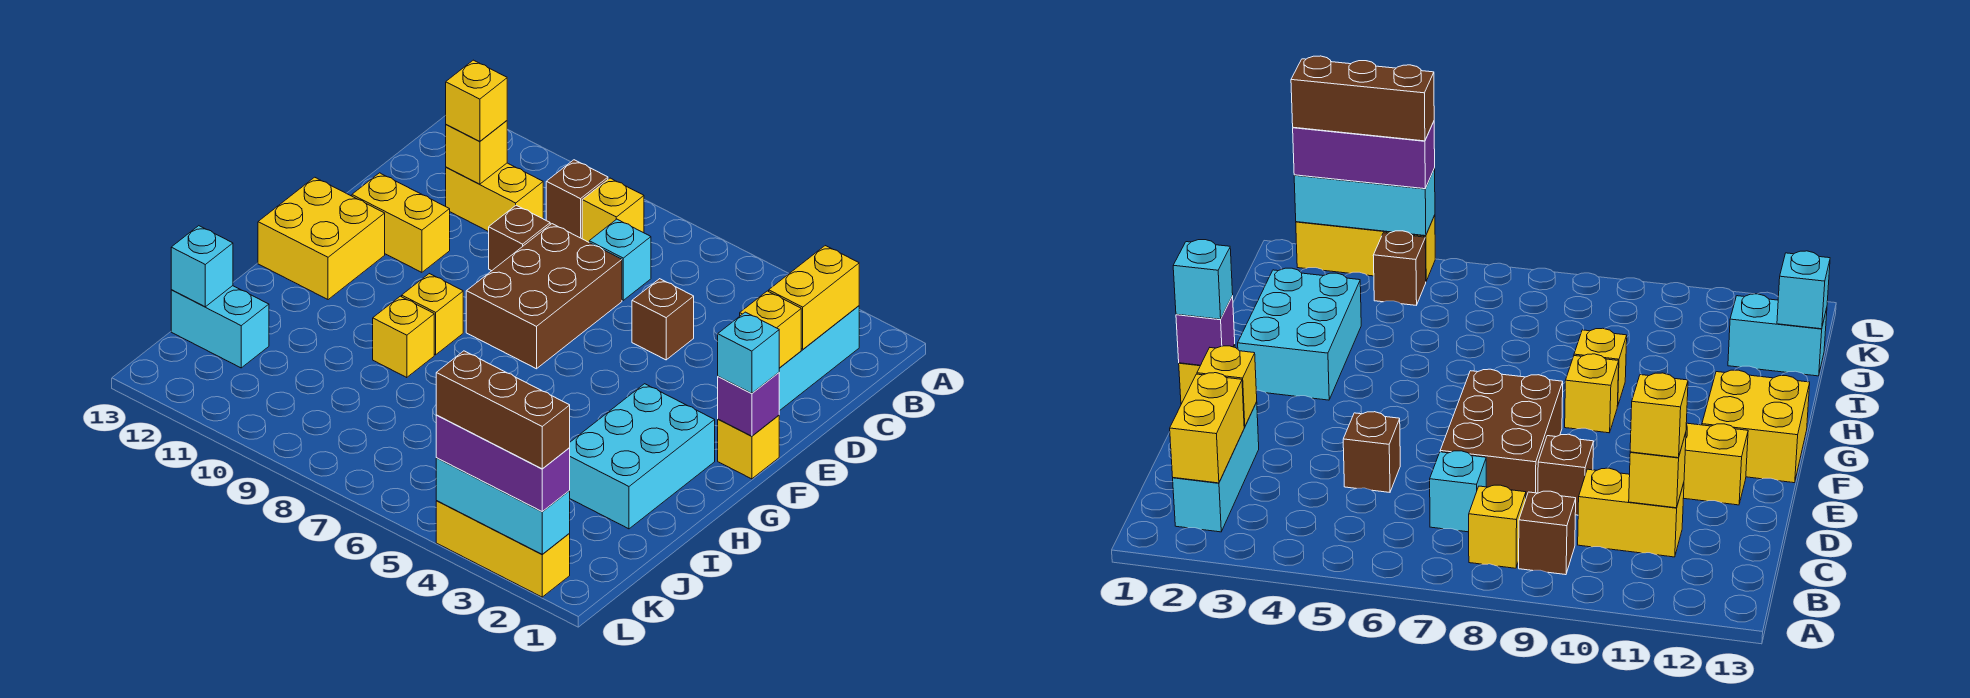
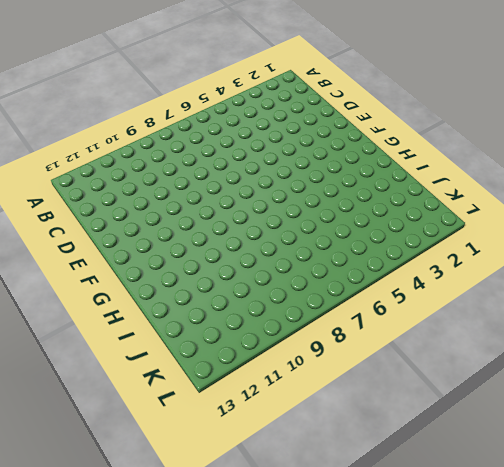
none -> cyan 1x3 brick [779,306,859,411]
none -> yellow 1x1 brick [582,178,644,242]
none -> brown 1x1 brick [546,160,608,239]

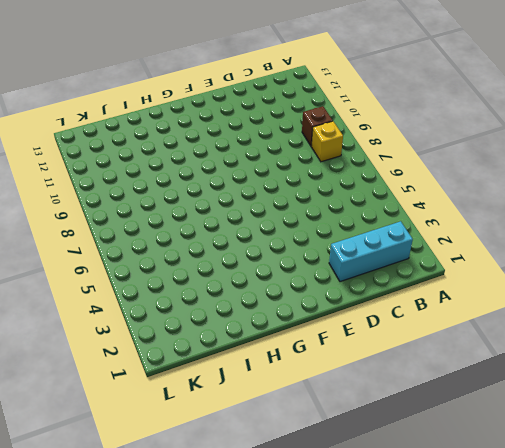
none -> cyan 1x1 brick [589,219,651,300]
none -> yellow 1x2 brick [446,163,543,232]
none -> brown 1x1 brick [632,279,694,360]

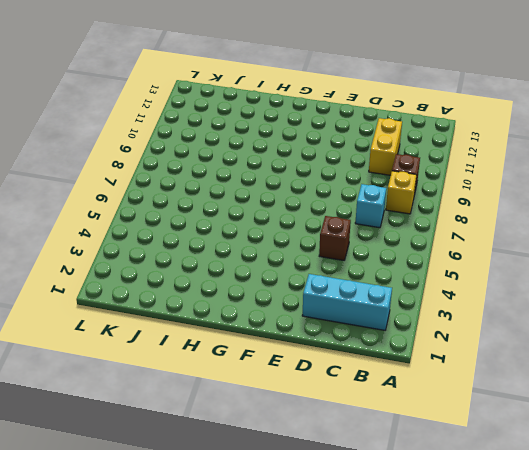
none -> brown 2x3 brick [466,224,622,369]
none -> brown 1x1 brick [489,205,550,271]
none -> yellow 1x2 brick [352,173,450,272]

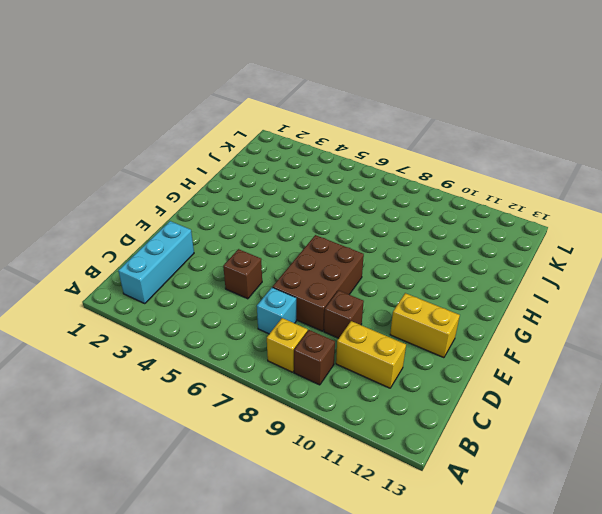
none -> yellow 1x1 brick [718,415,779,479]
none -> yellow 2x2 brick [258,177,385,300]
none -> cyan 2x3 brick [569,384,715,529]

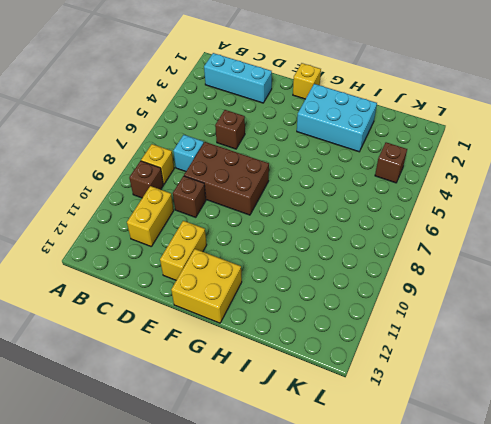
none -> yellow 1x1 brick [402,274,463,355]
none -> yellow 1x1 brick [373,296,434,378]
none -> cyan 1x2 brick [171,286,269,368]

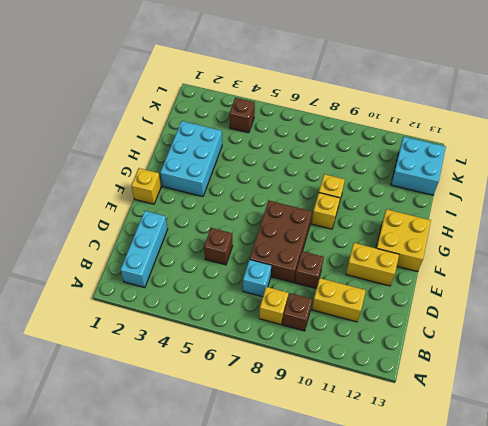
cyan 2x2 brick [391,137,446,195] -> cyan 1x2 brick [171,286,269,368]
none -> yellow 1x3 brick [436,501,570,597]
none -> yellow 1x2 brick [769,246,859,349]
none -> yellow 1x1 brick [446,121,507,184]

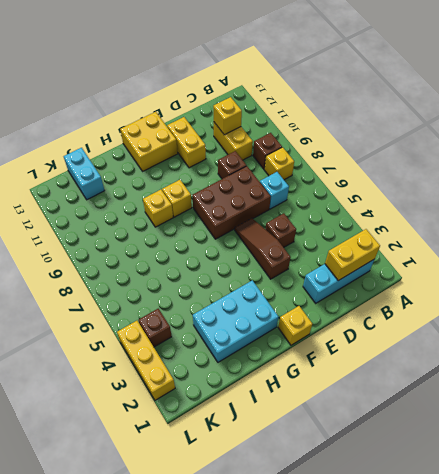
brown 1x3 slope [234,218,291,279] -> none
none -> yellow 1x1 brick [740,291,801,368]
none -> purple 1x1 brick [718,373,779,436]
none -> cyan 1x1 brick [171,226,233,307]

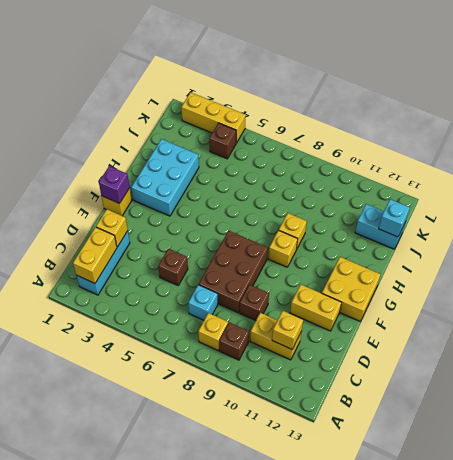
none -> cyan 1x3 brick [436,458,570,554]
none -> yellow 1x1 brick [446,60,507,141]
none -> cyan 1x1 brick [718,312,779,394]

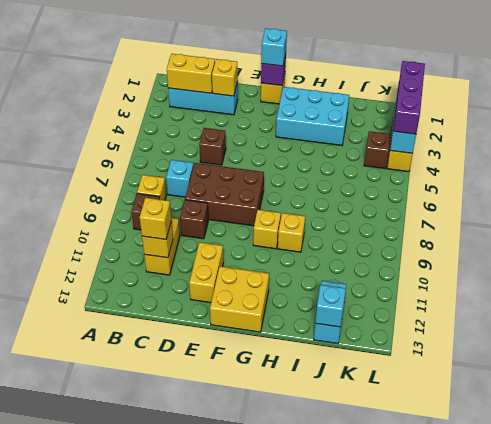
none -> brown 1x3 brick [436,351,570,469]

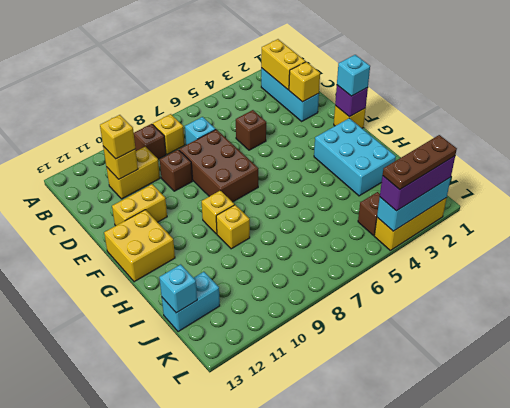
brown 1x3 plate [383,135,457,190] -> brown 1x3 brick [436,351,570,469]

